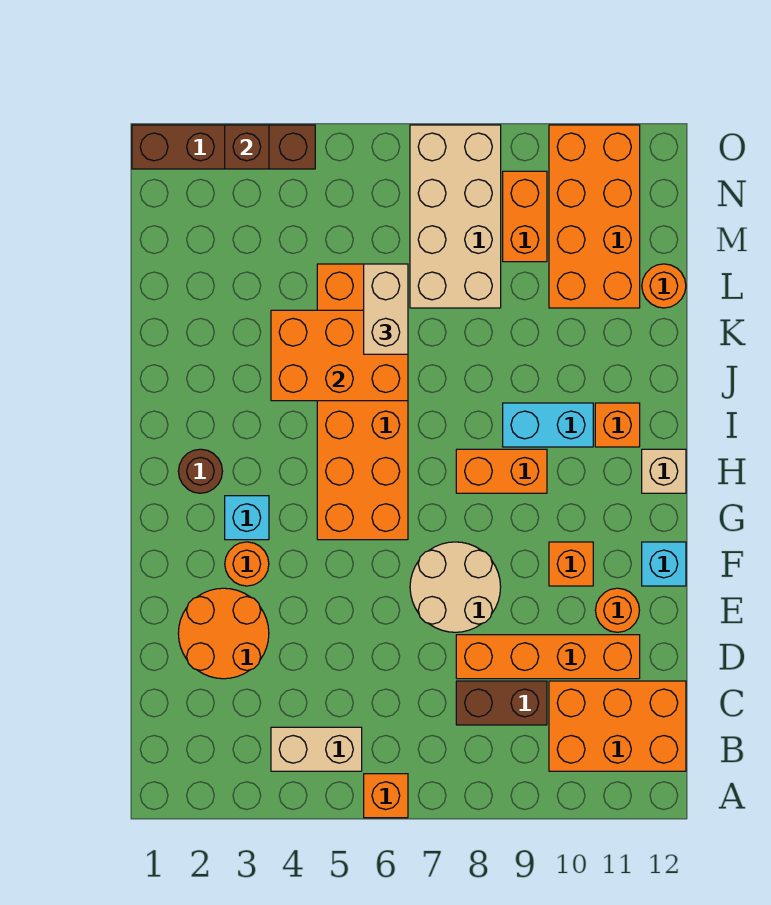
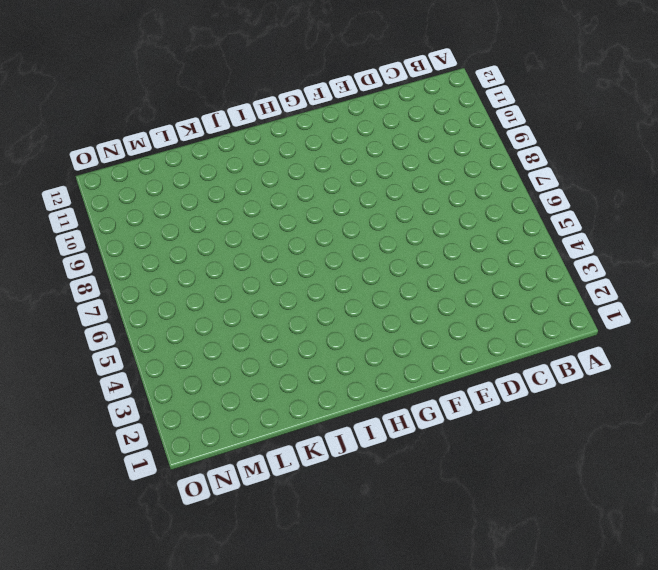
none -> orange 1x1 brick [364,774,408,818]
none -> tan 1x2 brick [271,727,362,771]
none -> orange 2x3 brick [549,681,686,771]

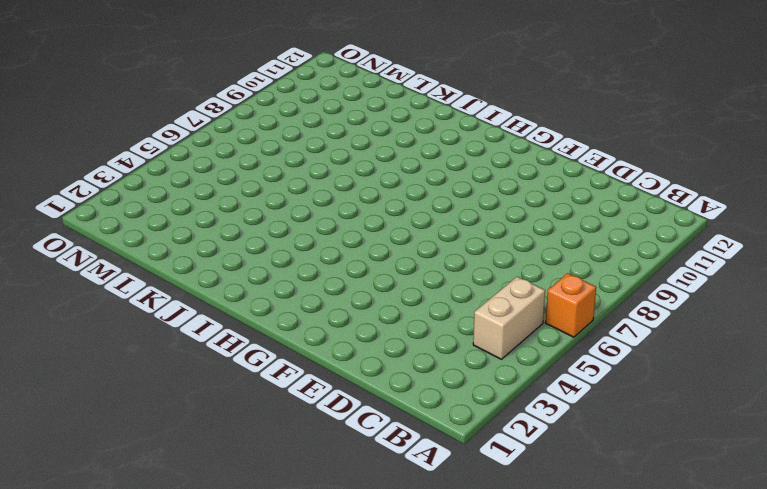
none -> orange 2x3 brick [549,681,686,771]
none -> brown 1x2 brick [456,681,547,725]
none -> orange 2x2 round brick [178,588,269,679]

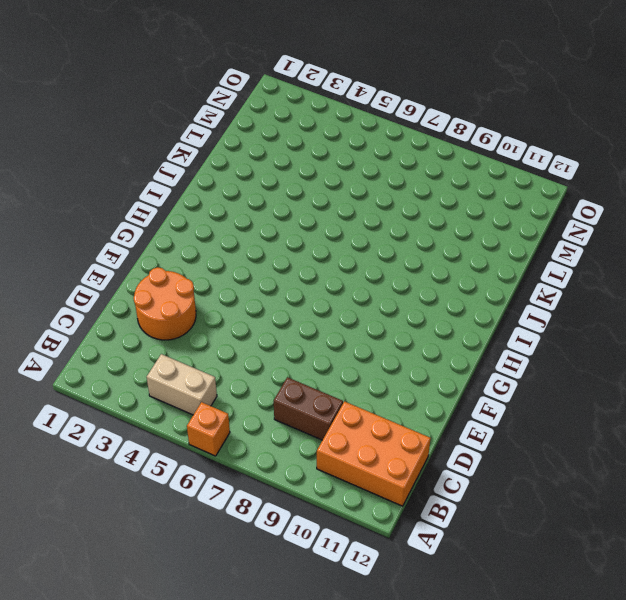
none -> orange 1x4 brick [456,635,640,679]
none -> tan 2x2 round brick [410,542,501,632]
none -> orange 1x1 round brick [595,588,640,632]

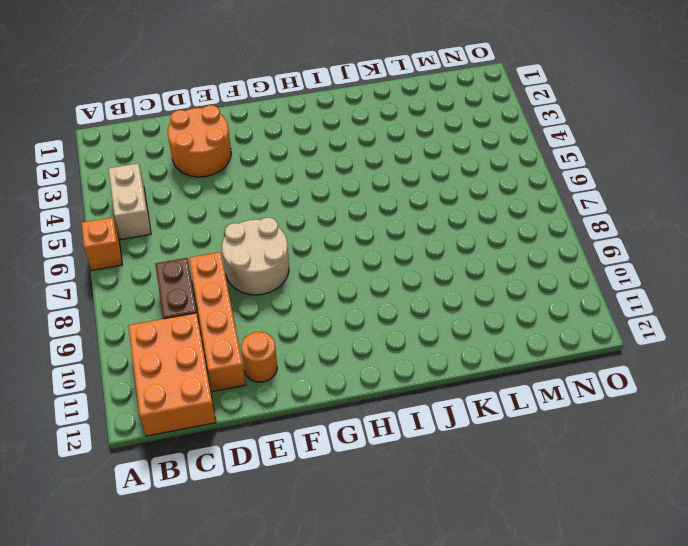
none -> orange 1x1 round brick [225,542,269,586]
none -> orange 1x1 brick [549,542,593,586]
none -> cyan 1x1 brick [642,542,686,586]

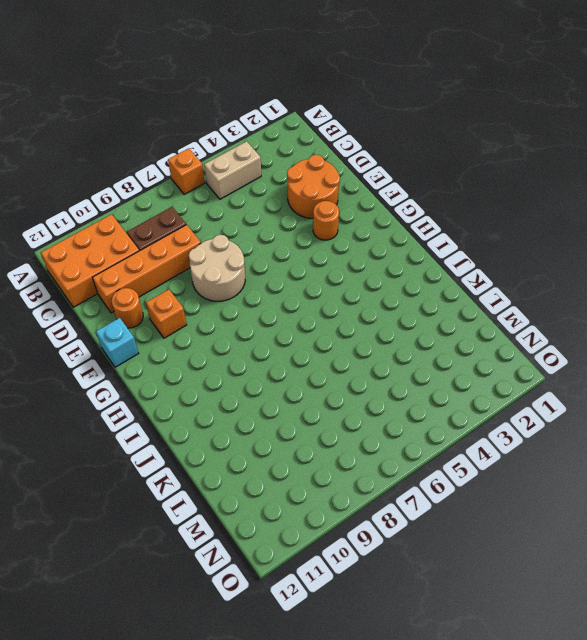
none -> cyan 1x1 brick [225,496,269,540]
none -> orange 2x6 brick [317,264,408,540]
none -> brown 1x1 round brick [178,449,223,493]

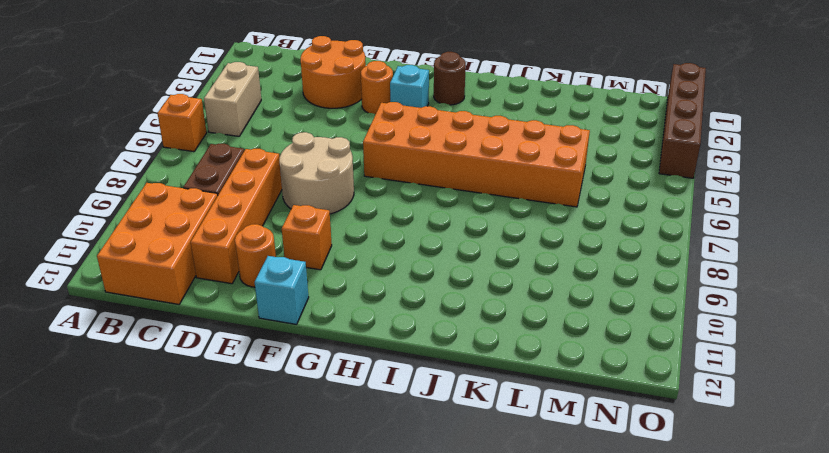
none -> orange 1x2 brick [456,449,547,493]
none -> tan 1x1 brick [642,449,686,493]
none -> cyan 1x2 brick [503,403,593,447]

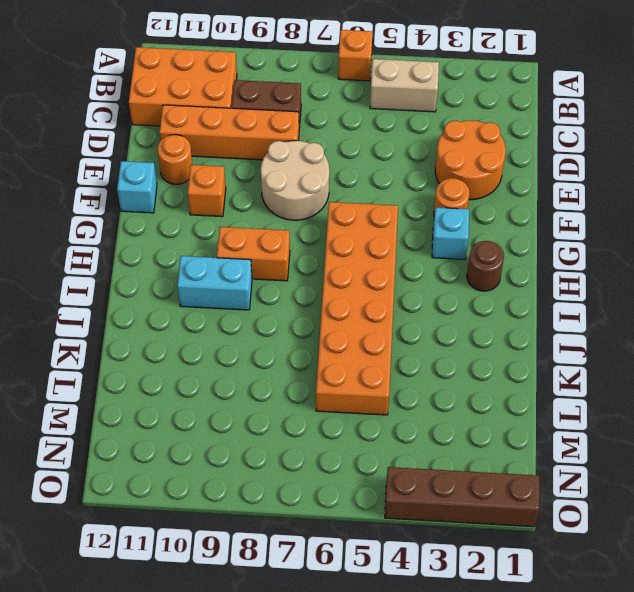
none -> tan 1x1 brick [642,449,686,493]
none -> orange 1x1 brick [595,403,640,447]
none -> tan 2x4 brick [410,125,501,308]

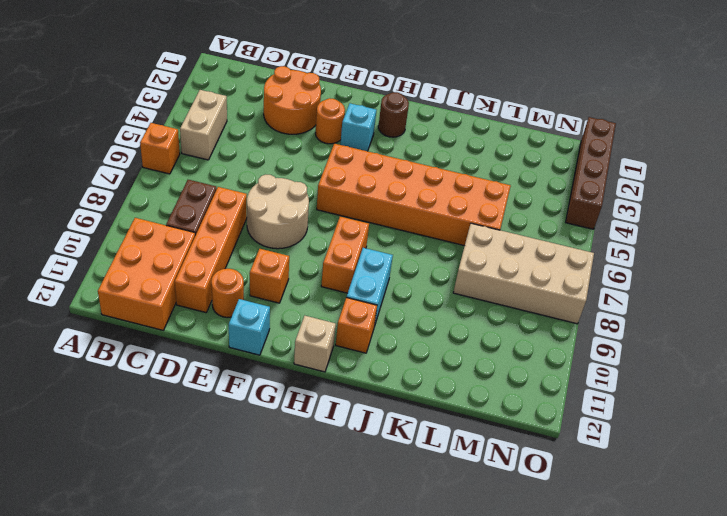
none -> orange 2x4 brick [549,125,640,308]
none -> orange 1x1 round brick [642,264,686,308]
none -> orange 1x2 brick [503,171,547,262]

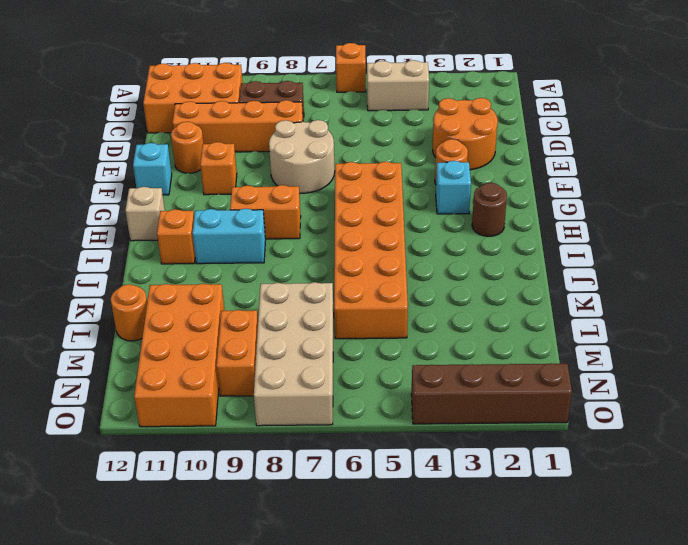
none -> orange 2x3 brick [271,310,408,401]
none -> brown 1x1 brick [225,125,269,169]
none -> tan 1x2 brick [364,264,408,354]

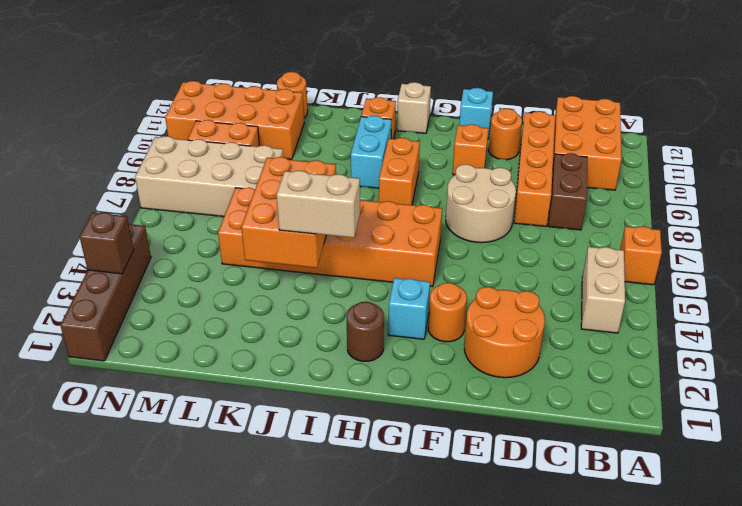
tan 1x2 brick [277,171,360,238] -> tan 1x2 brick moved to [364,264,408,354]

